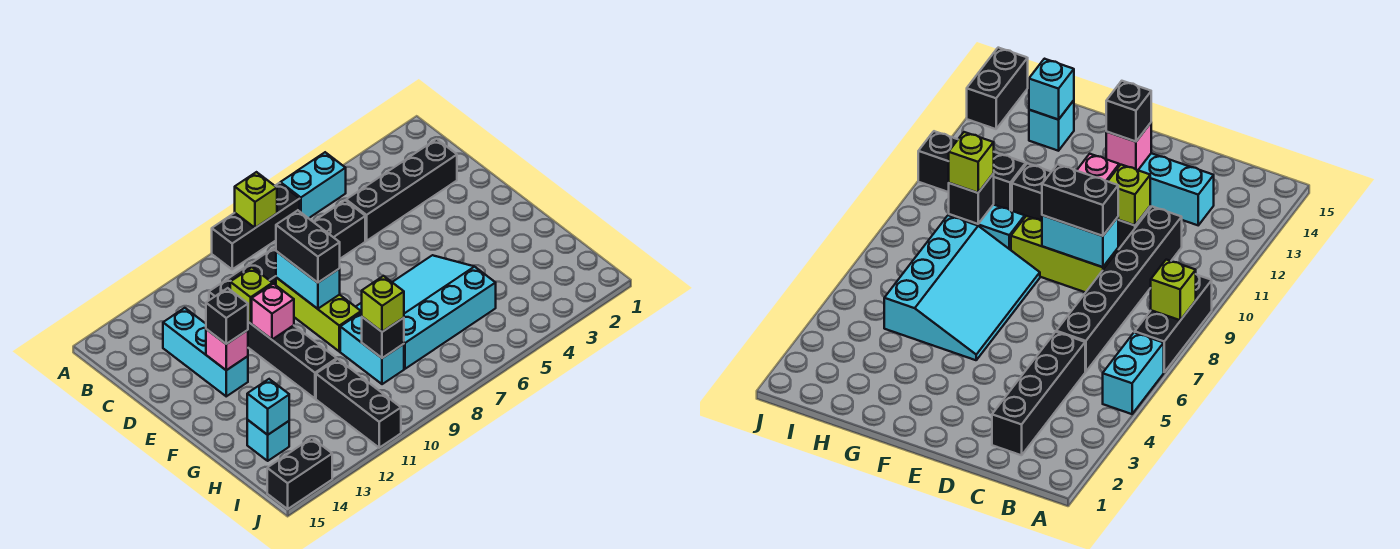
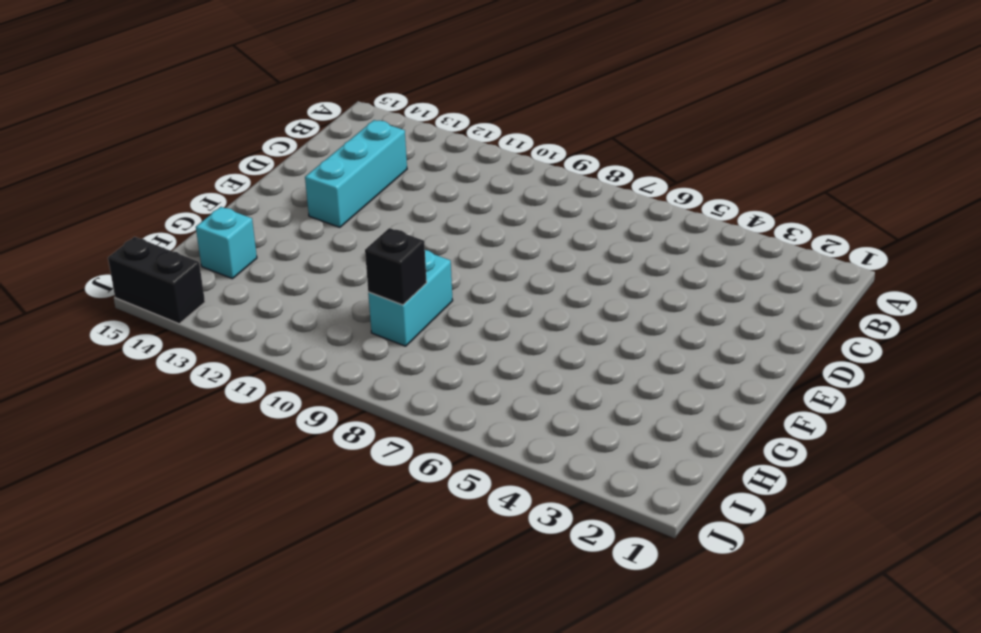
none -> cyan 1x2 brick [280,152,346,218]
none -> black 1x3 brick [212,183,300,269]
none -> black 1x4 brick [346,139,457,241]

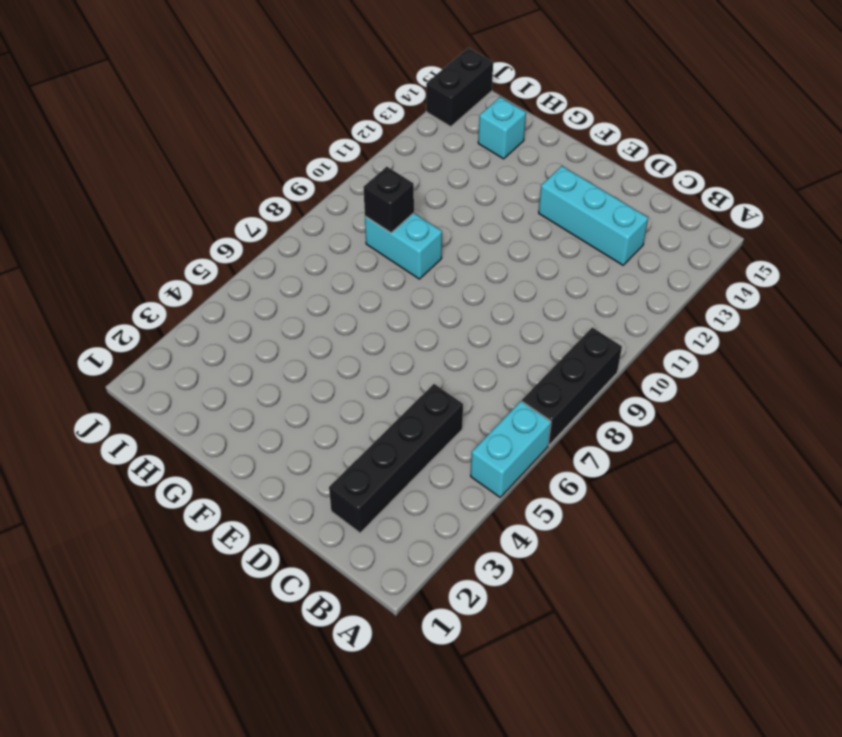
none -> black 1x6 brick [209,201,365,300]
none -> lime 1x3 brick [276,278,361,351]
none -> black 1x4 brick [248,322,337,398]

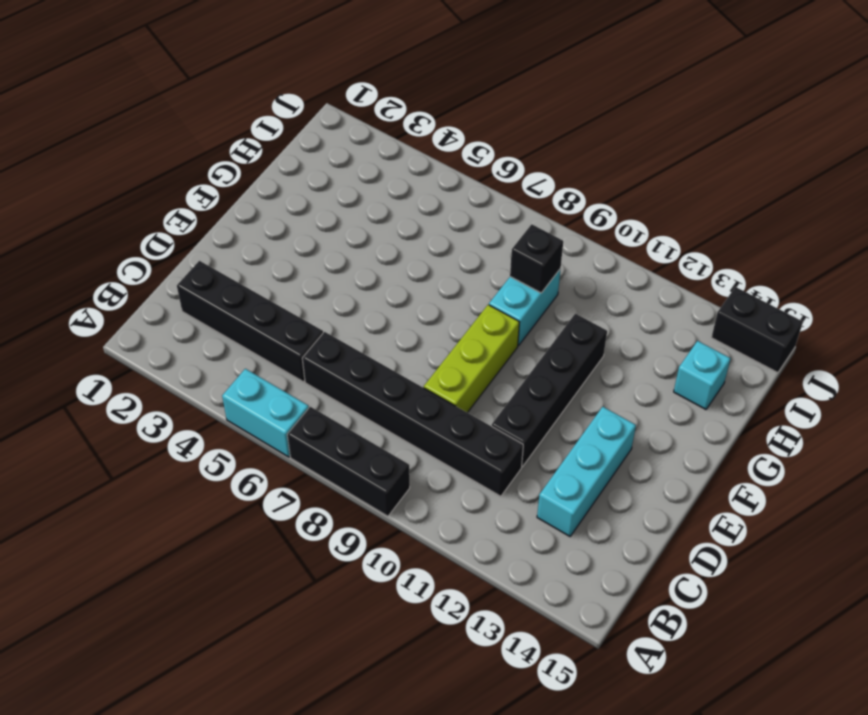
none -> cyan 3x4 slope [356,255,496,369]
none -> black 1x3 brick [316,359,401,448]
none -> lime 1x1 brick [235,172,277,228]

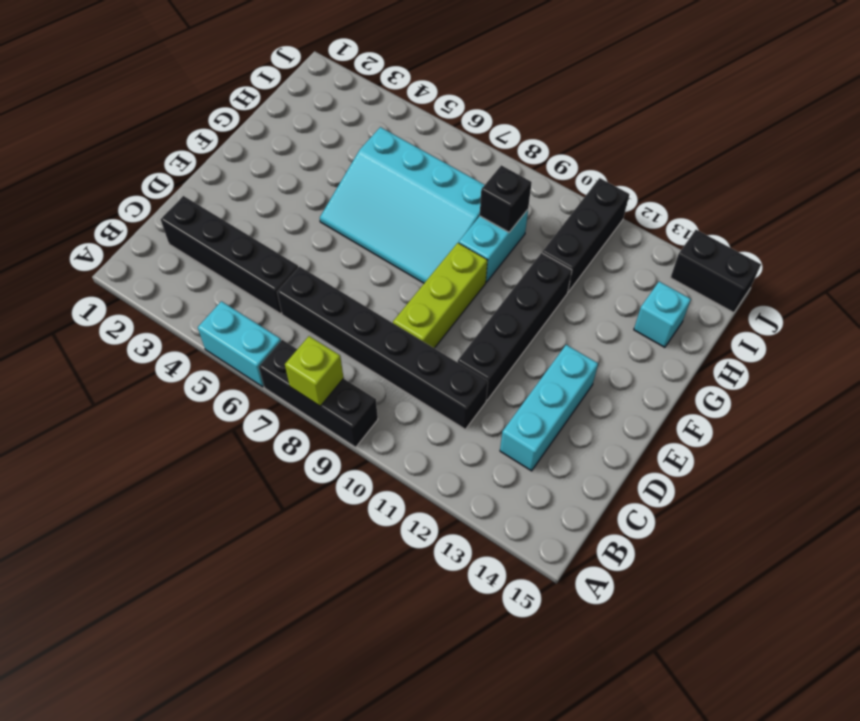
none -> cyan 1x2 brick [276,251,340,309]
none -> lime 1x1 brick [230,267,272,323]
none -> pink 1x1 brick [252,284,294,339]

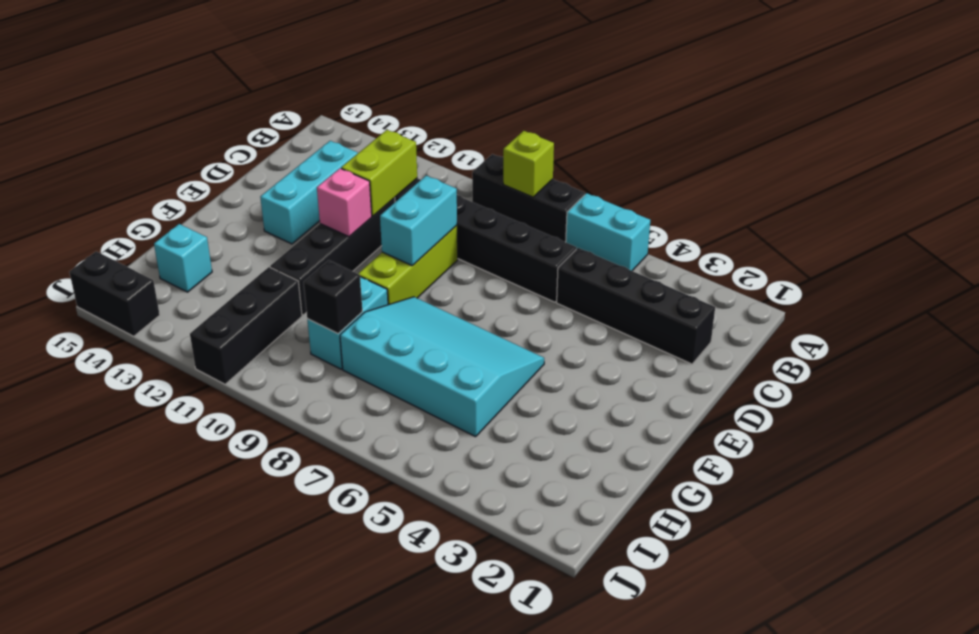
lime 1x2 brick [341,130,417,216] -> lime 1x1 brick [230,267,272,323]
none -> pink 1x1 brick [206,329,248,370]
none -> cyan 1x1 brick [247,379,289,435]
none -> black 1x2 brick [276,210,340,283]

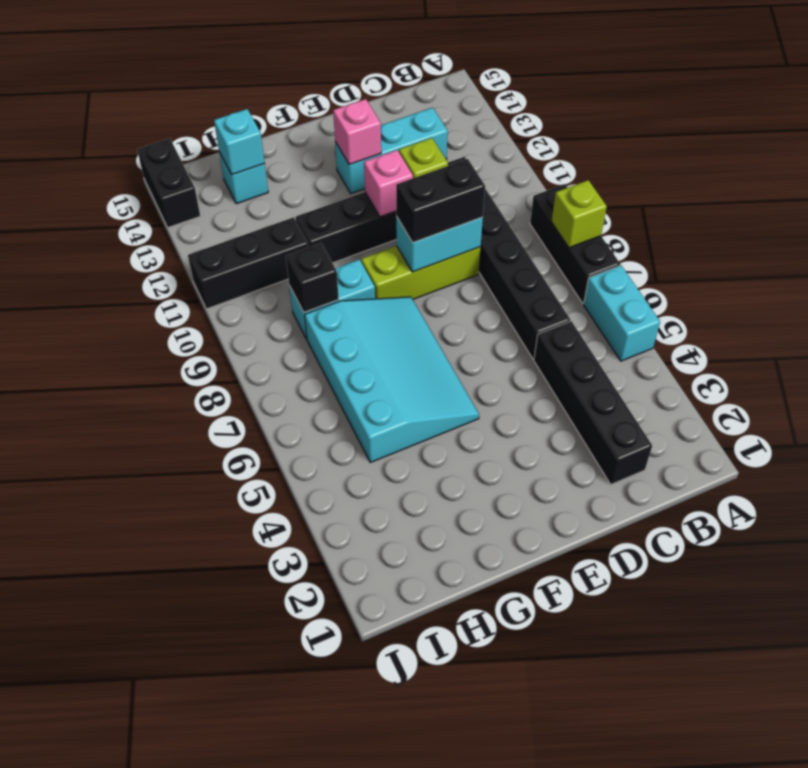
none -> black 1x1 brick [206,288,248,344]
none -> lime 1x1 brick [362,276,404,332]

